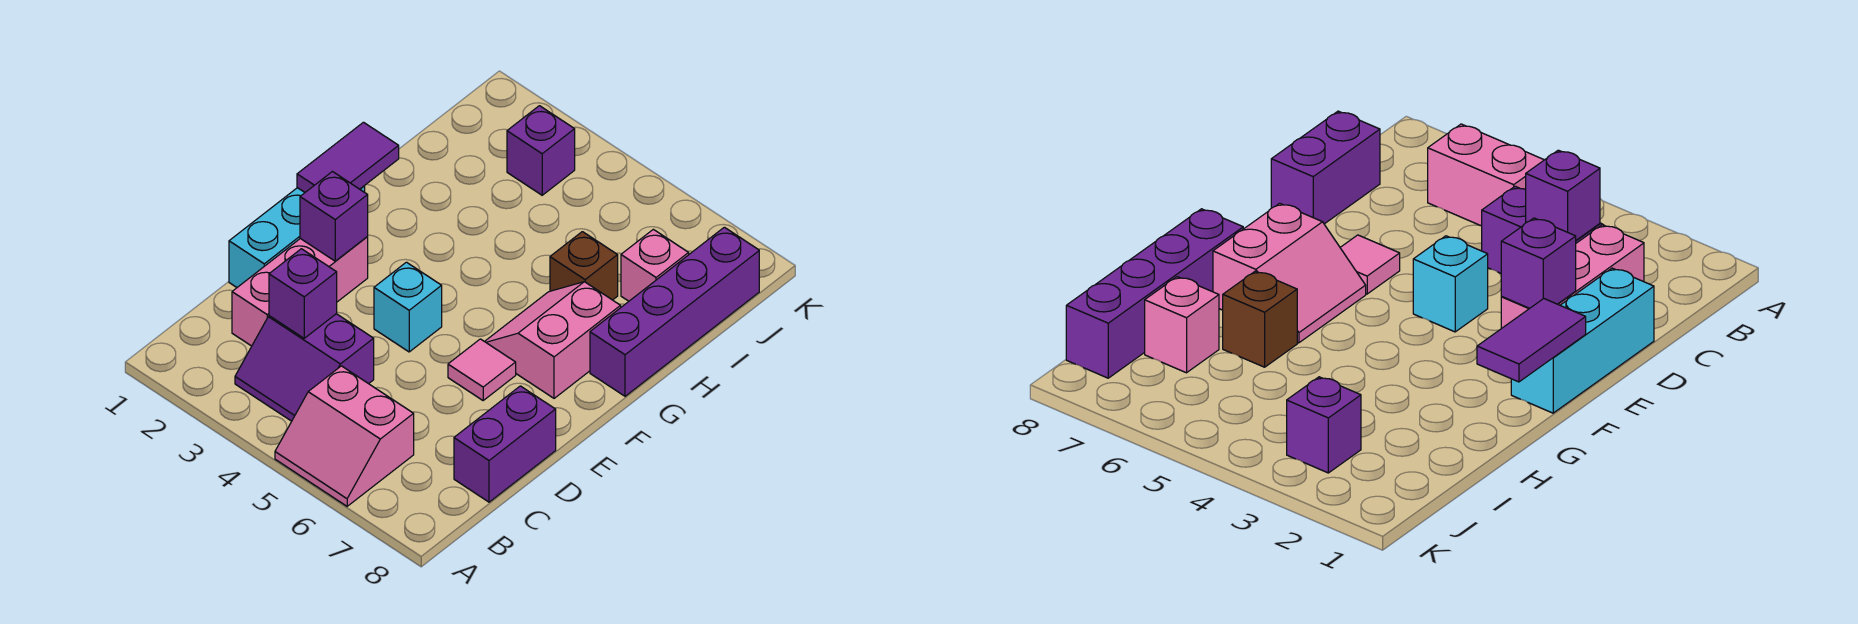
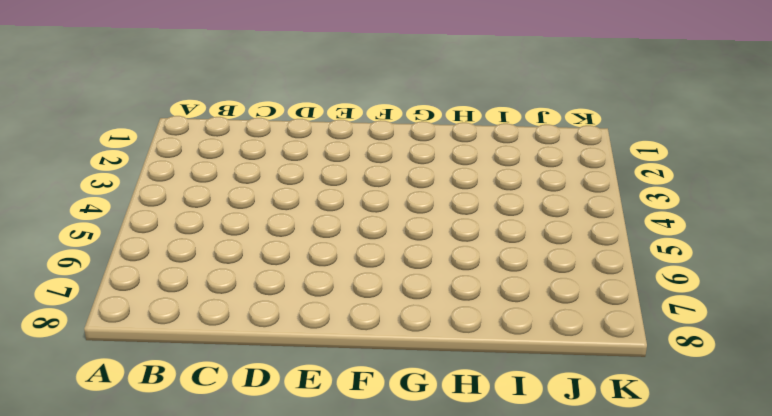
none -> pink 2x2 slope [275,366,414,506]
none -> purple 2x2 slope [235,314,374,421]
none -> pink 1x3 brick [232,237,368,346]

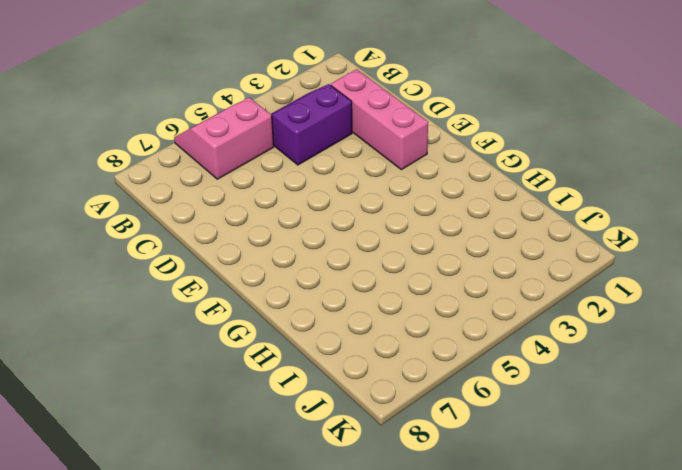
none -> purple 1x2 brick [454,386,556,502]
none -> cyan 1x3 brick [229,186,365,287]
none -> cyan 1x1 brick [374,262,442,352]

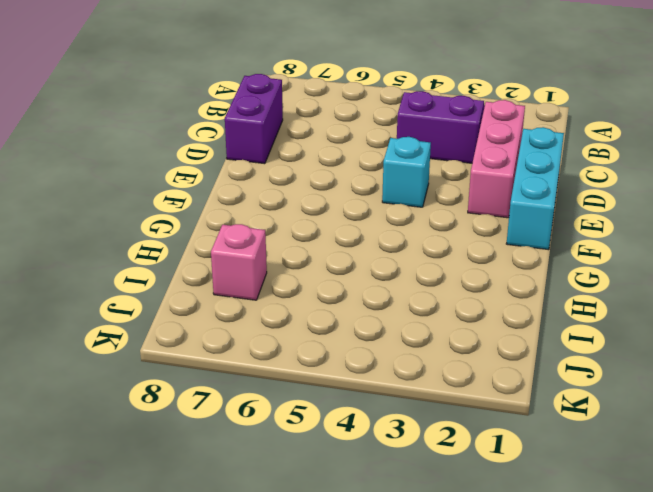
none -> pink 2x2 slope [275,366,414,506]
none -> pink 1x1 tile [448,339,516,400]
none -> pink 2x2 slope [485,282,621,398]

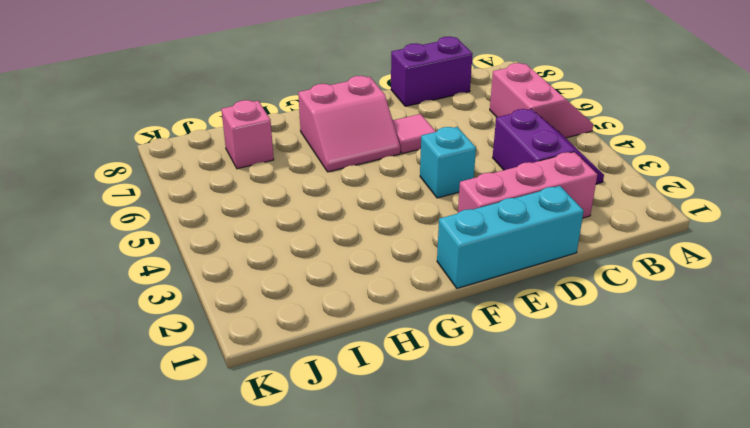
none -> purple 1x4 brick [590,227,759,396]
none -> brown 1x1 brick [550,232,618,300]
none -> purple 1x1 brick [507,106,575,195]

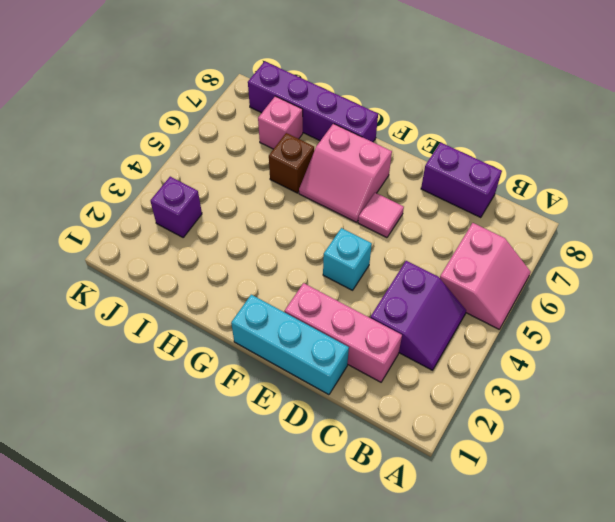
none -> purple 1x1 brick [269,249,337,338]
none -> purple 1x1 brick [300,172,368,261]
none -> purple 1x2 tile [297,122,399,192]

